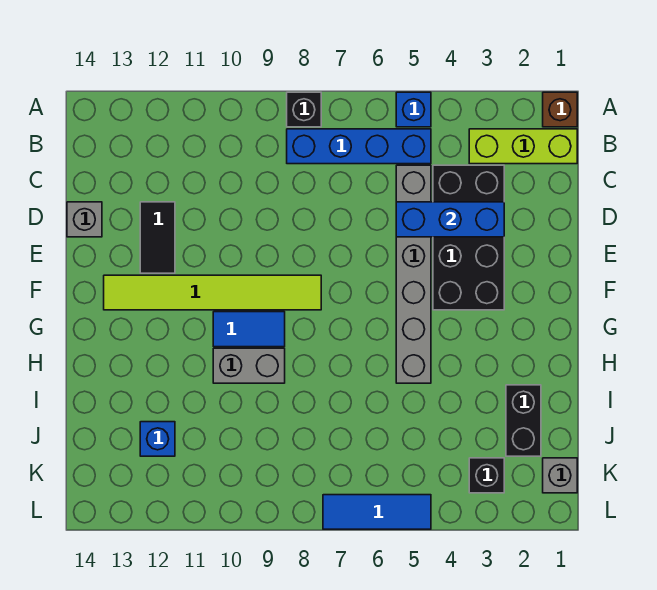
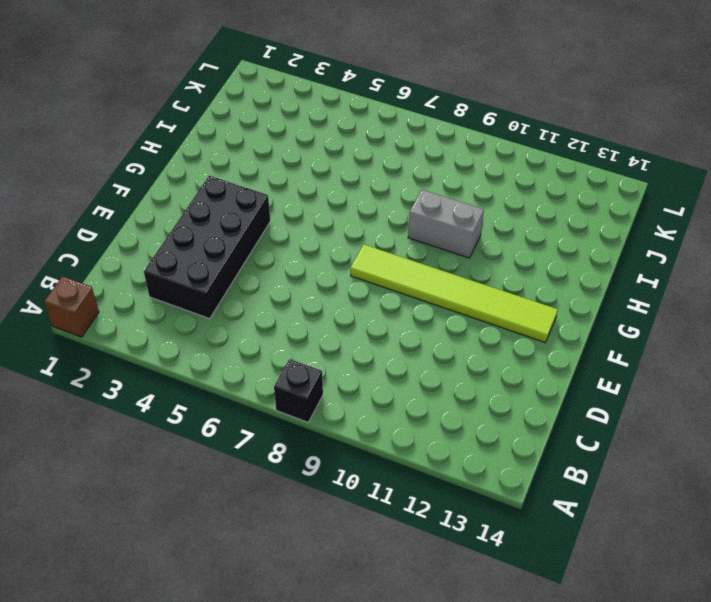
none -> blue 1x1 brick [396,92,431,127]
none -> lime 1x3 brick [469,129,577,164]
none -> blue 1x4 brick [287,129,431,164]

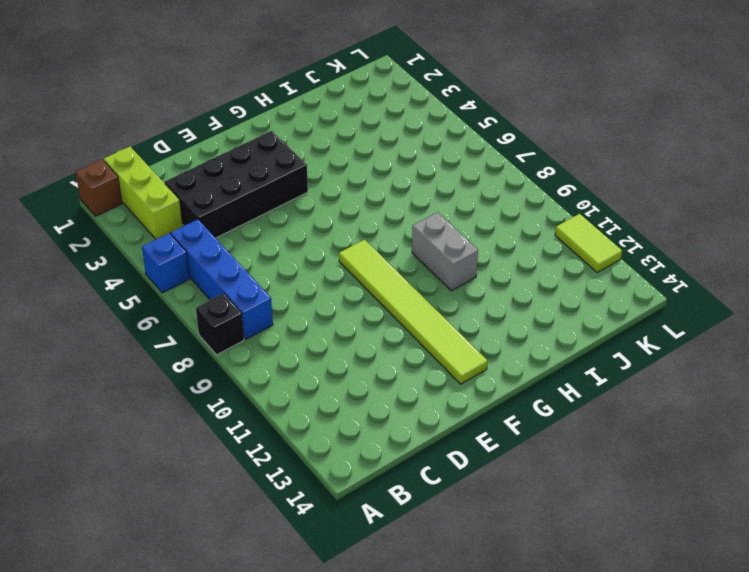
lime 1x2 tile [555,214,622,273] -> none
none -> grey 1x6 brick [396,165,431,383]
none -> black 1x2 tile [140,202,175,273]
none -> grey 1x1 brick [67,202,102,237]

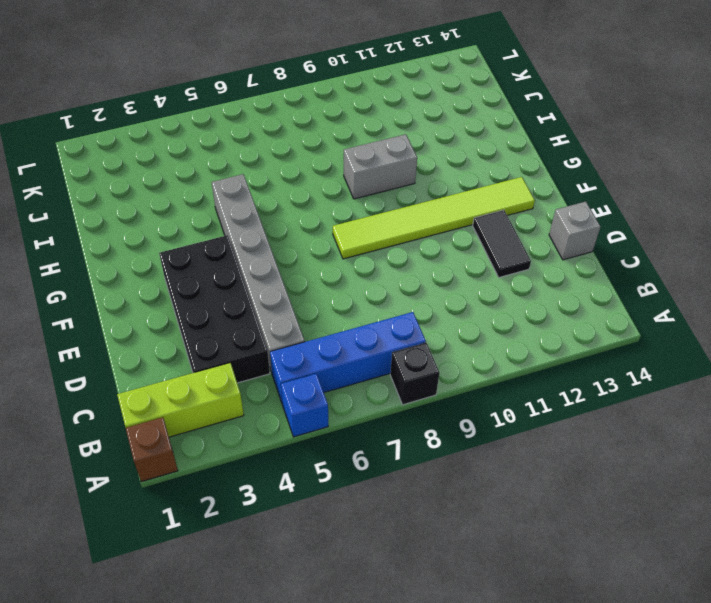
none -> blue 1x2 tile [213,312,285,347]
none -> black 1x2 brick [506,385,541,456]
none -> blue 1x1 brick [140,422,175,456]

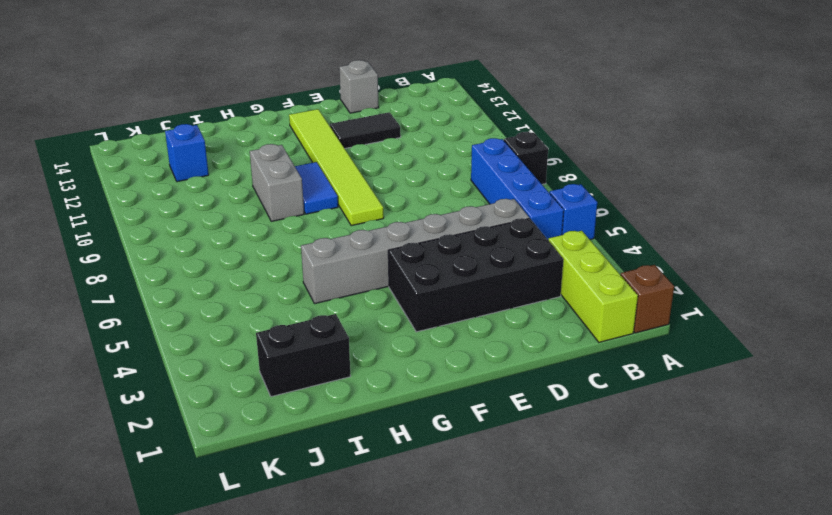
none -> grey 1x1 brick [543,458,577,493]
none -> black 1x1 brick [469,458,504,493]
none -> blue 1x3 tile [323,495,431,529]

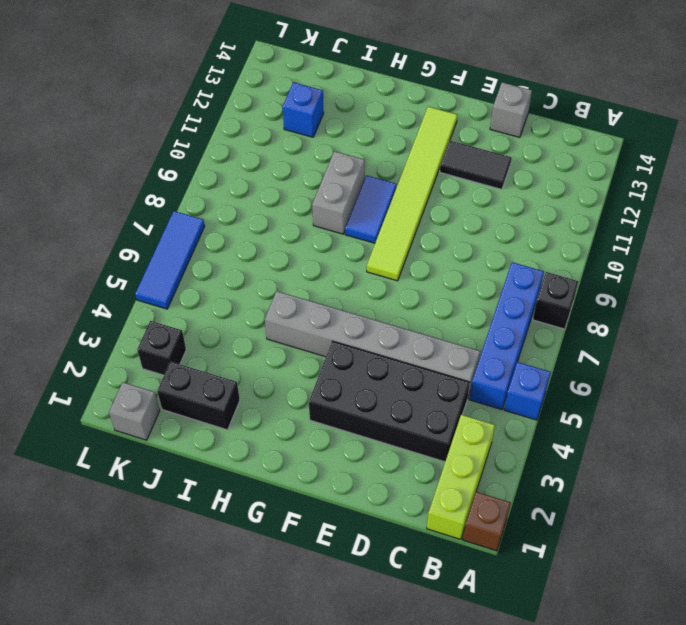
none -> blue 1x3 brick [396,202,504,237]

